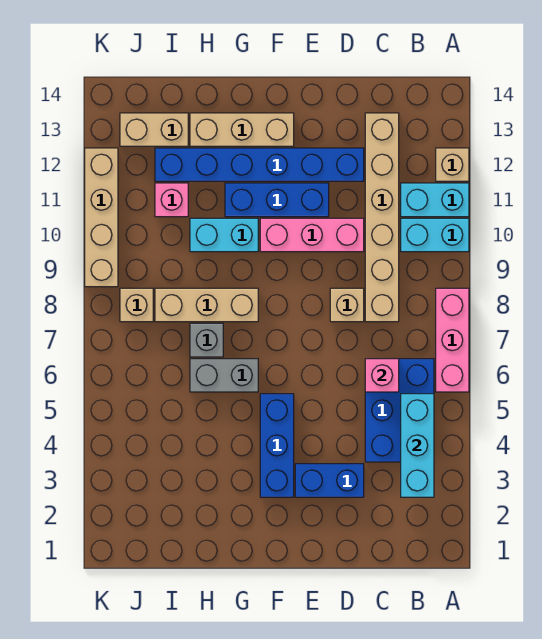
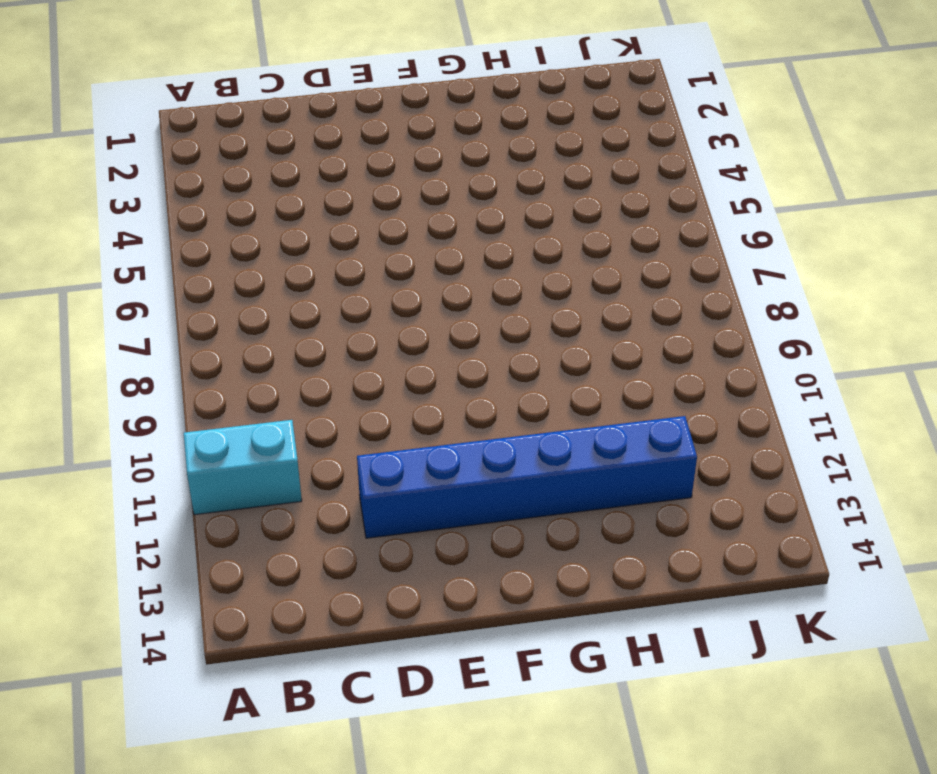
none -> pink 1x3 brick [436,288,469,392]
none -> cyan 1x2 brick [401,218,469,252]
none -> tan 1x1 brick [436,148,469,181]

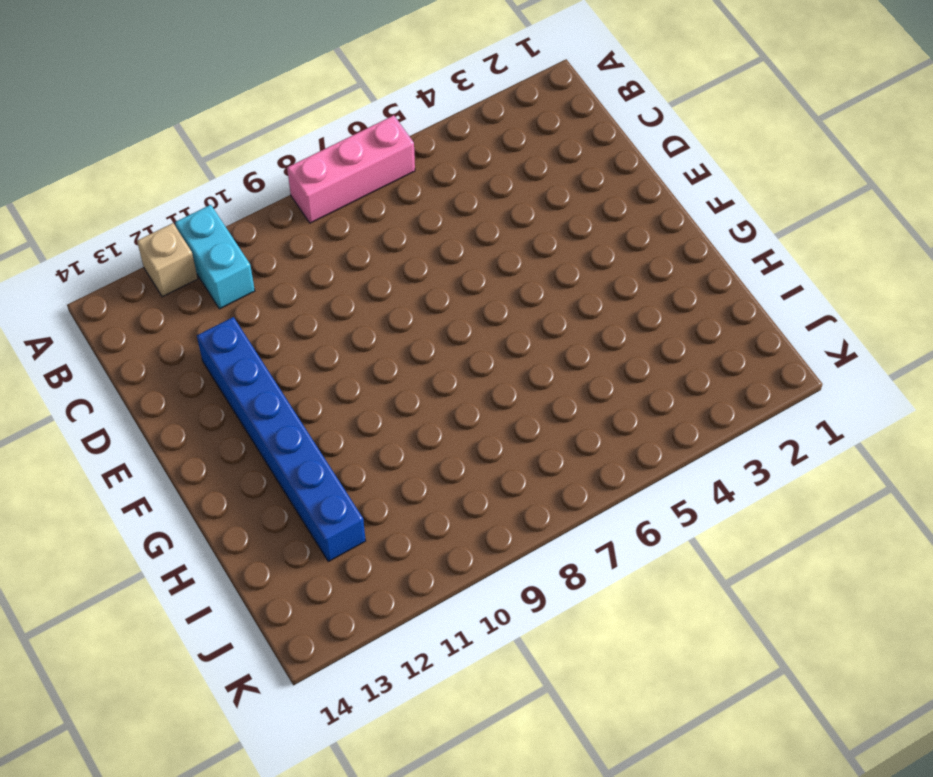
none -> cyan 1x2 brick [401,218,469,252]
none -> blue 2x3 brick [365,359,434,462]
none -> tan 1x6 brick [365,113,399,322]

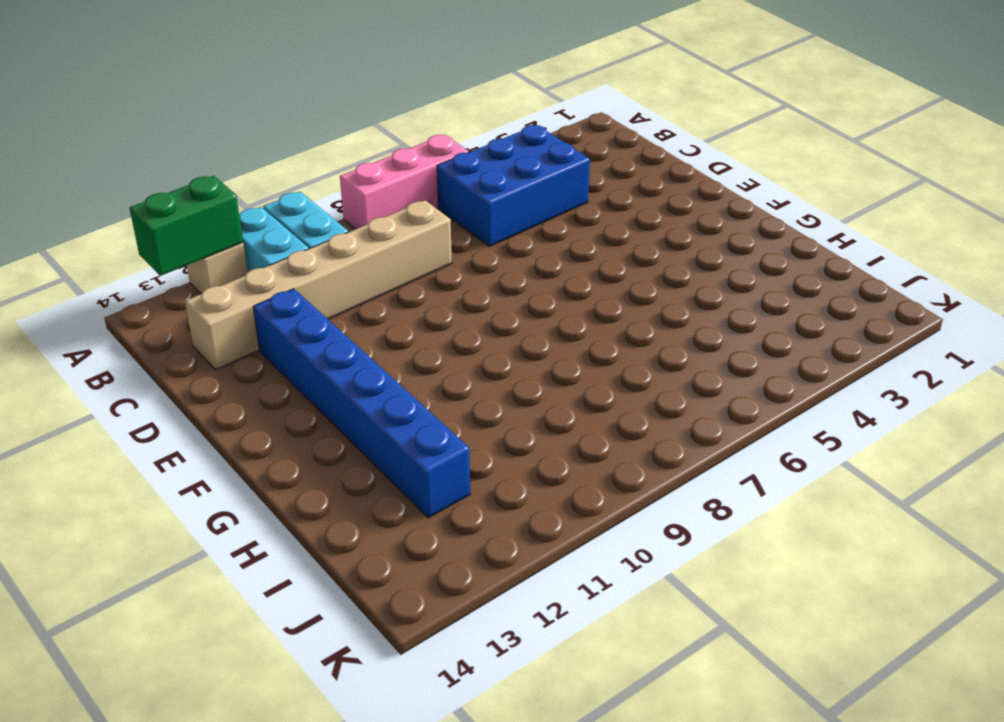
green 1x2 brick [130,176,243,276] -> none
none -> blue 1x2 brick [295,464,364,497]
none -> tan 1x1 brick [330,288,364,322]
none -> pink 1x3 brick [260,218,364,252]

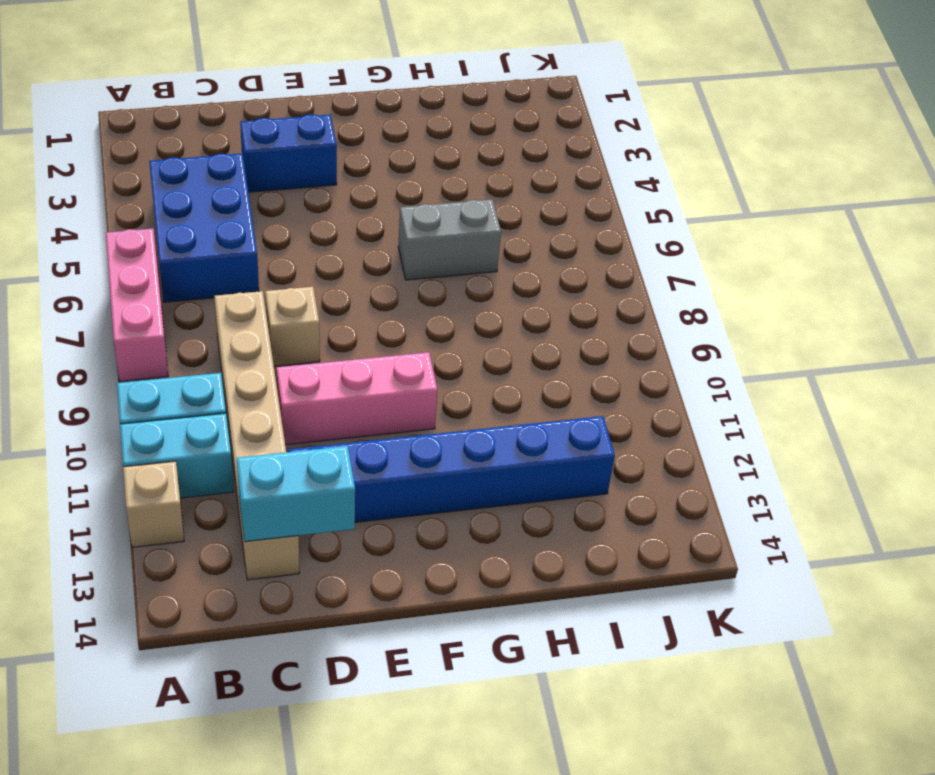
cyan 1x2 brick [237,446,355,542] -> cyan 1x2 brick moved to [190,218,258,252]
none -> blue 1x3 brick [225,183,329,217]
none -> blue 1x3 brick [260,394,294,497]
none -> tan 1x3 brick [190,113,294,146]

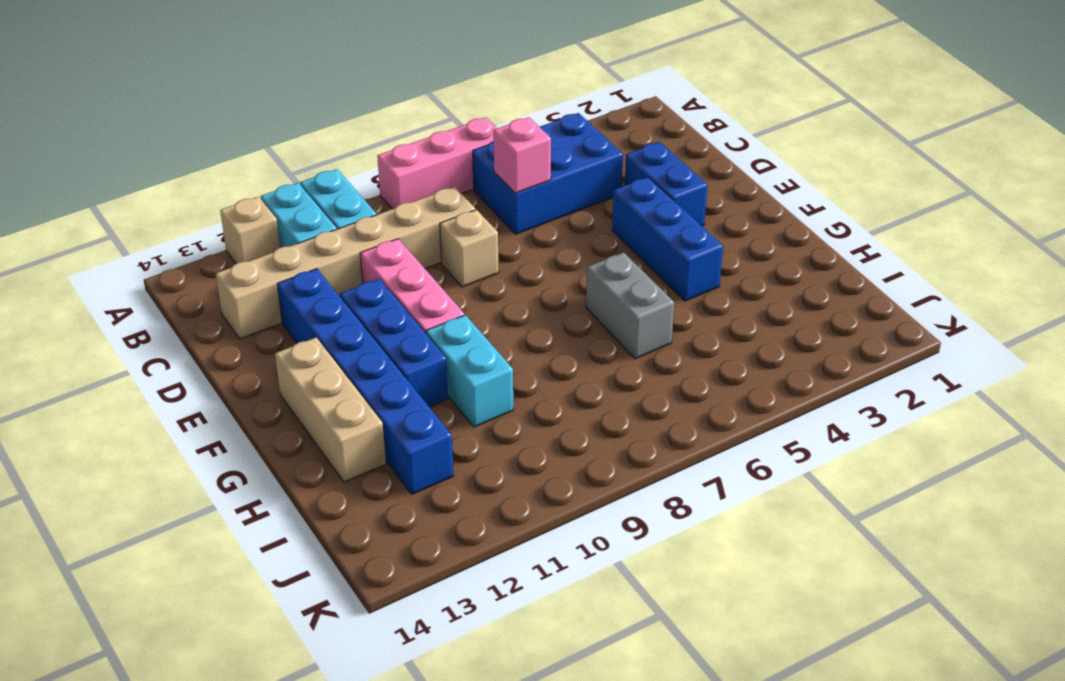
blue 1x3 brick [612,177,723,301] -> blue 1x3 brick turned to [260,394,294,497]
none -> tan 1x3 brick [155,288,258,322]
none -> grey 1x1 brick [190,323,223,357]
none -> pink 1x1 brick [155,183,188,217]

